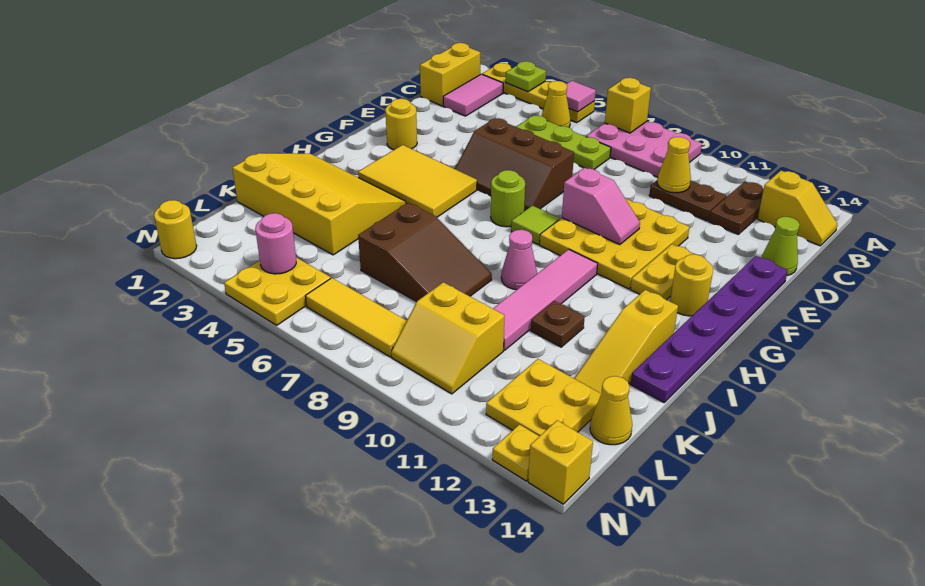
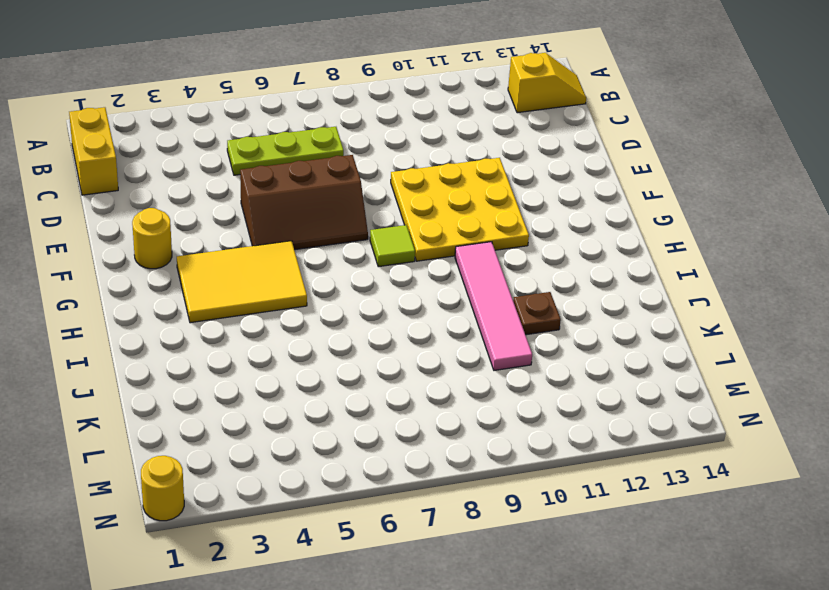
none -> yellow 1x4 plate [482,63,595,123]
none -> pink 2x3 plate [586,121,702,177]
none -> pink 1x2 tile [443,74,503,116]
none -> yellow 1x1 cone [542,81,570,127]

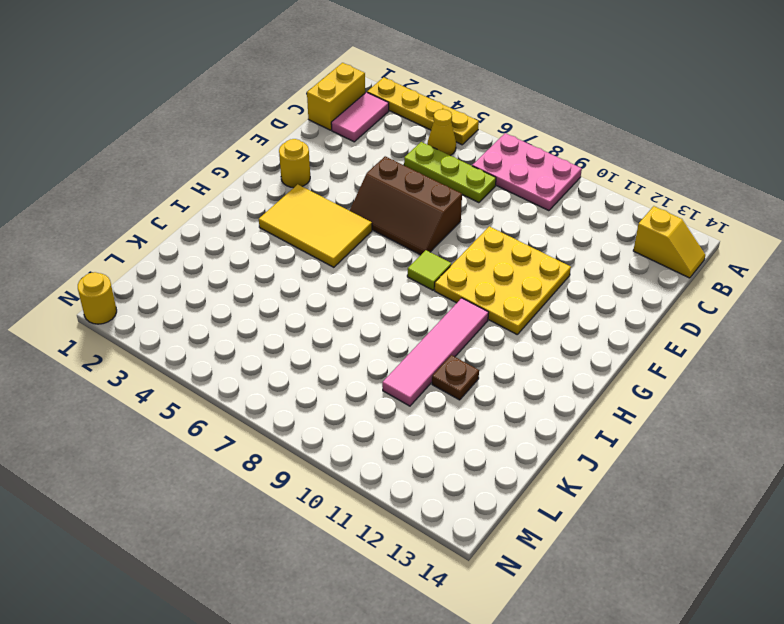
none -> brown 1x2 plate [709,181,763,234]
none -> brown 1x2 plate [649,180,726,221]
none -> lime 1x1 cone [762,217,800,275]
none -> purple 1x6 plate [630,256,788,402]

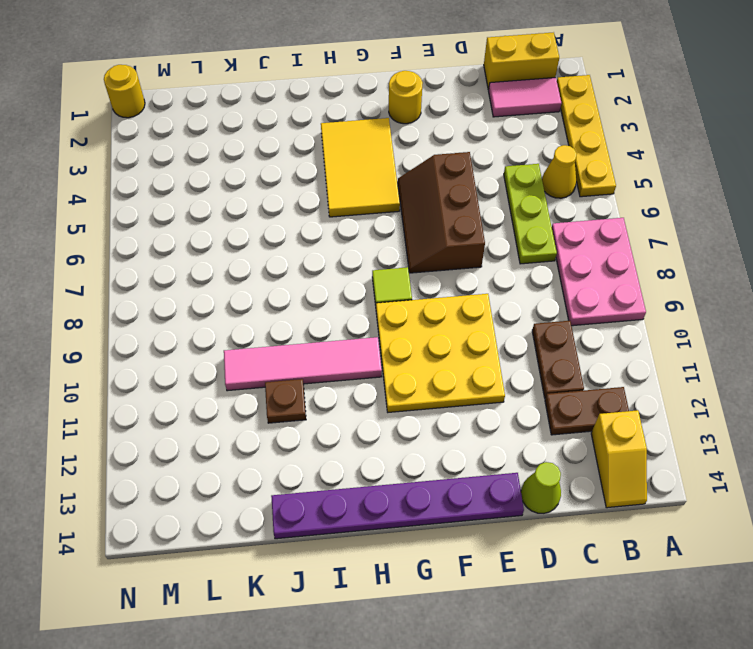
none -> yellow 1x2 plate [630,244,693,300]
none -> lime 1x1 round brick [491,170,525,227]
none -> yellow 1x1 round brick [670,254,713,316]
none -> yellow 3x4 slope [232,153,406,255]

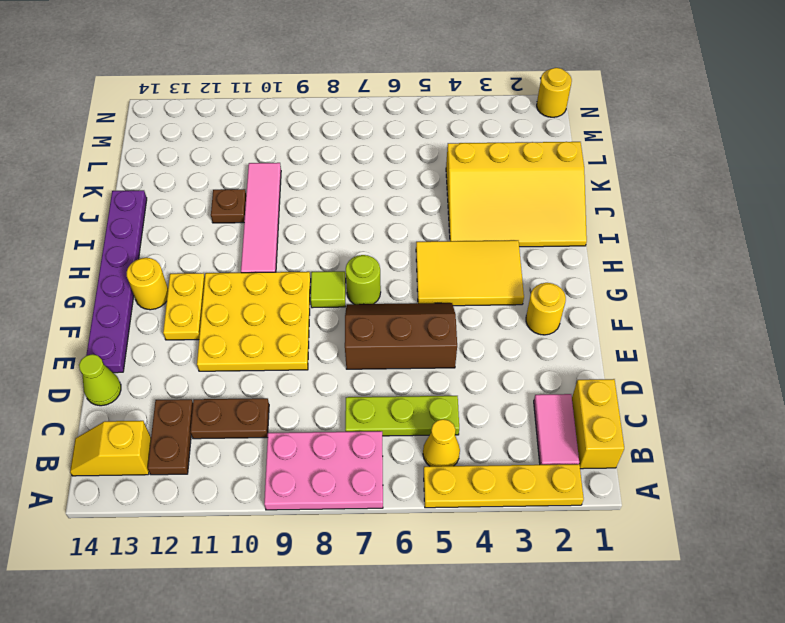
none -> pink 1x1 cone [501,230,537,290]
none -> yellow 1x3 slope [574,290,678,394]
none -> brown 2x3 slope [358,203,492,302]
none -> yellow 2x2 slope [391,282,504,394]

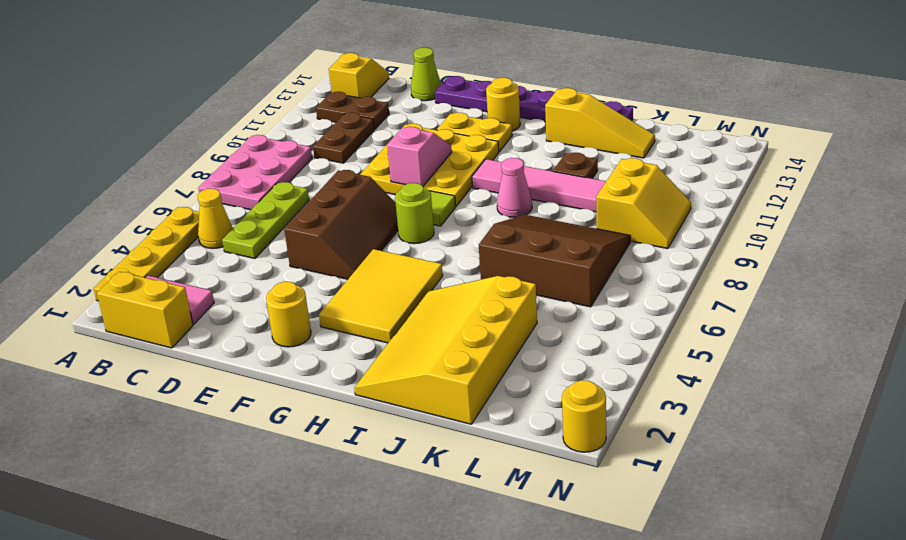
brown 3x3 slope [479,215,631,307] -> brown 2x3 slope [358,203,492,302]
none -> yellow 2x2 plate [486,359,601,436]
none -> yellow 1x1 cone [590,376,632,445]
none -> yellow 2x2 plate [224,258,331,325]
none -> yellow 1x3 tile [305,278,407,357]

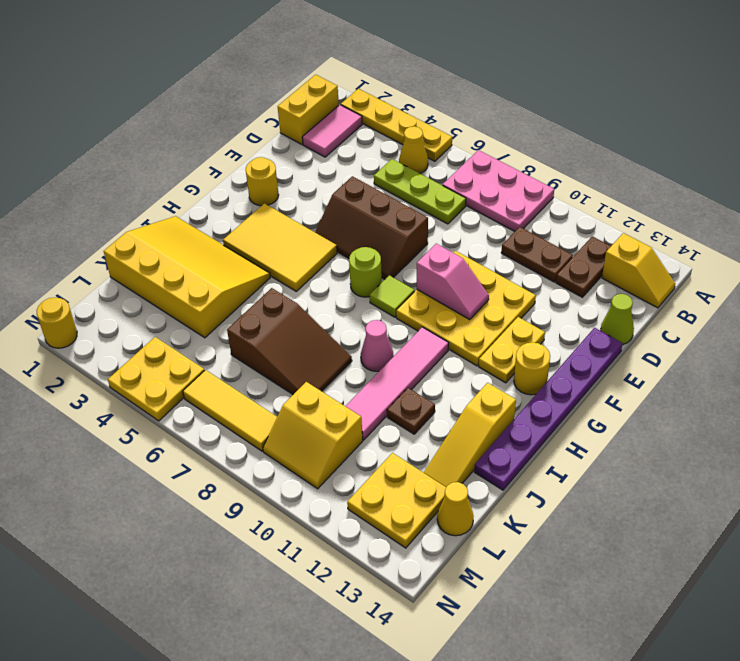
none -> yellow 1x1 plate [492,425,539,481]
none -> yellow 1x1 brick [528,420,593,504]
none -> lime 1x1 plate [505,61,546,92]
none -> pink 1x1 tile [566,81,596,112]

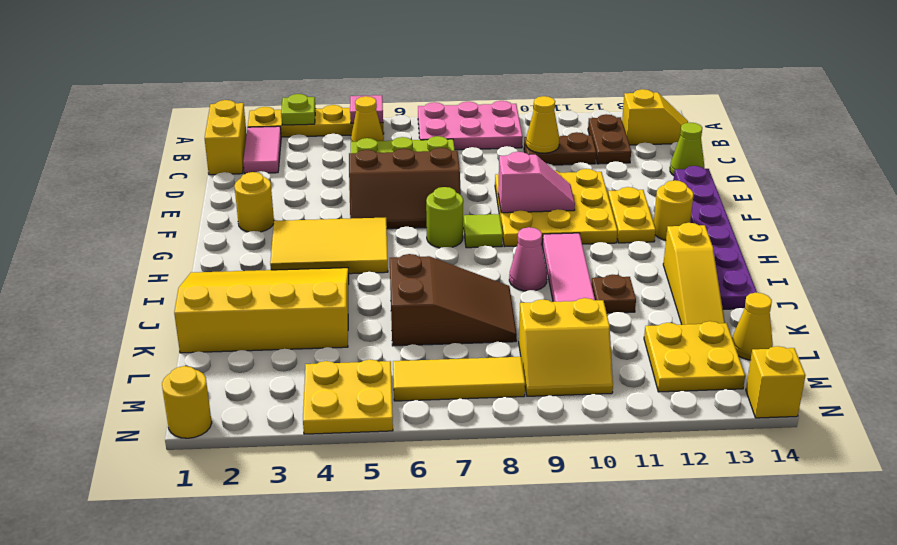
none -> yellow 1x1 plate [492,425,539,481]
none -> yellow 1x1 brick [605,78,651,133]
none -> pink 1x1 round brick [255,213,296,274]

